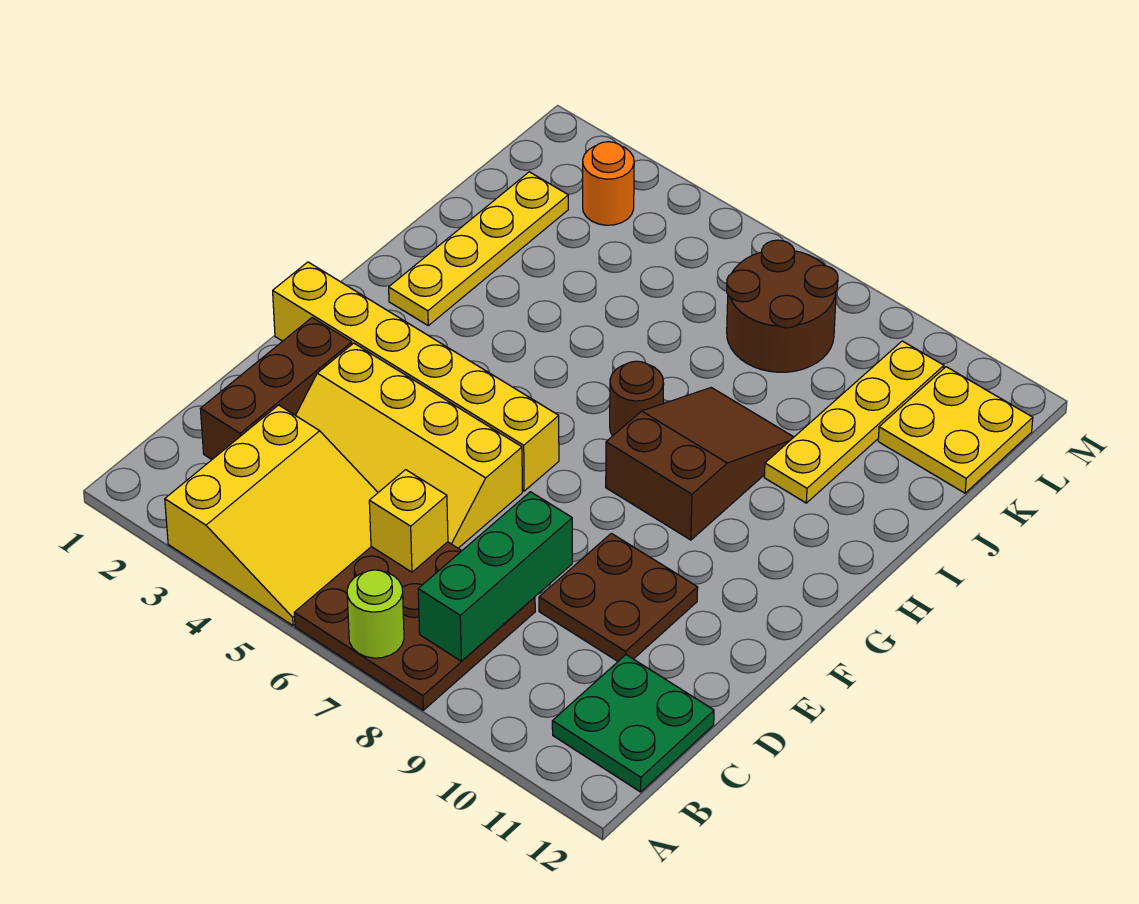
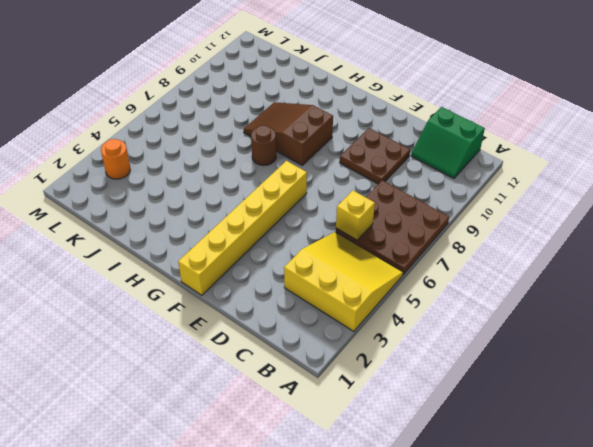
green 2x2 slope [411,107,485,179] -> green 2x2 plate [552,655,714,792]
none -> brown 1x3 brick [201,318,352,459]
none -> yellow 2x4 slope [296,343,522,548]
none -> yellow 1x4 plate [389,172,568,325]

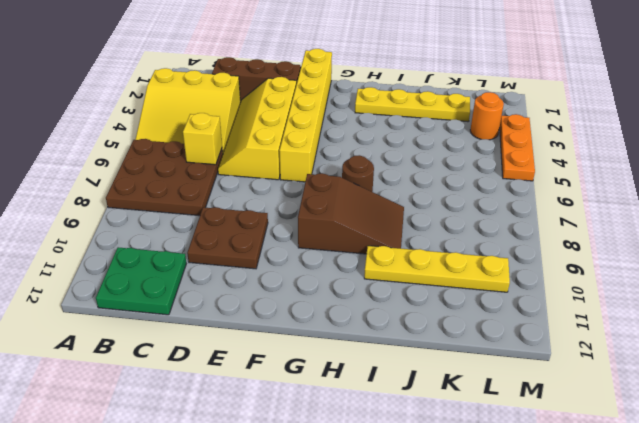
orange 1x3 plate [500,114,535,181] -> none
none -> brown 2x2 round brick [727,240,838,372]
none -> yellow 2x2 plate [878,367,1033,493]
none -> lime 1x1 round brick [347,570,404,658]

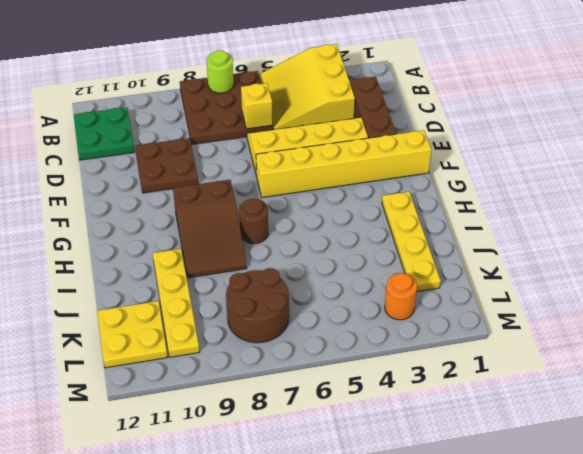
none -> green 1x3 brick [418,492,572,661]

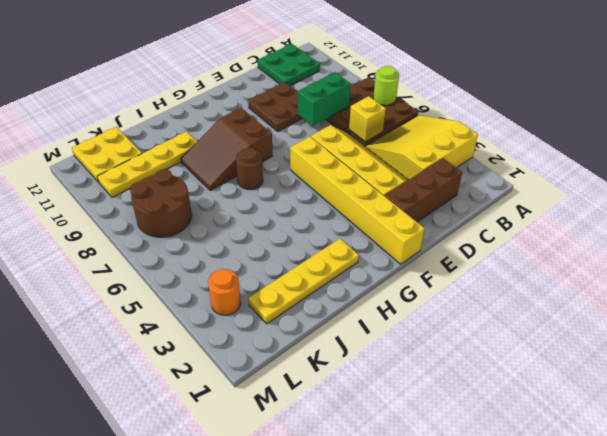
green 1x2 brick [298,72,351,126] -> green 1x3 brick [418,492,572,661]

